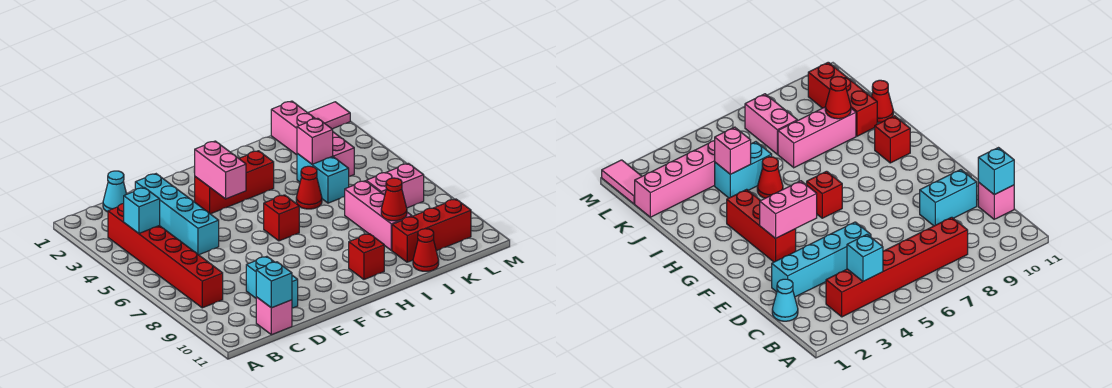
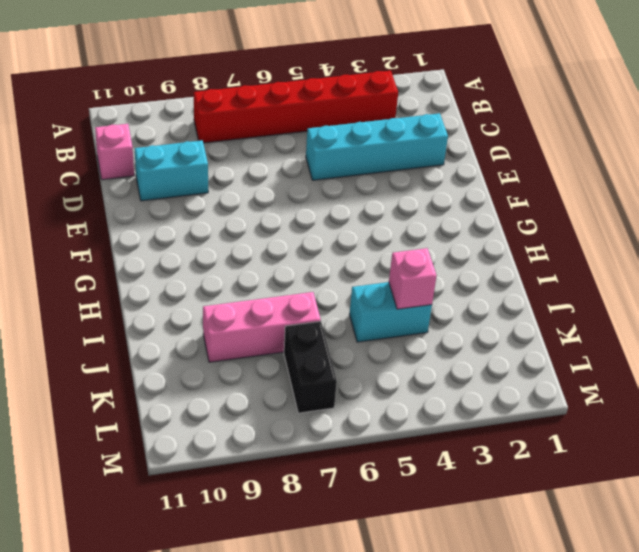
black 1x2 brick [284,321,337,413] -> pink 1x2 brick [366,164,424,208]
none -> cyan 1x1 cone [103,171,127,212]
none -> red 1x3 brick [195,151,274,214]
none -> red 1x1 brick [264,195,299,241]

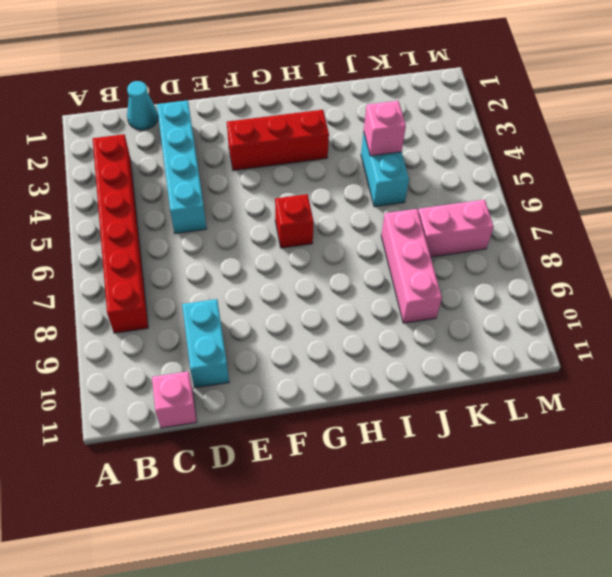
none -> red 1x1 brick [349,234,384,279]
none -> red 1x1 cone [296,166,322,209]
none -> red 1x3 brick [392,199,471,262]

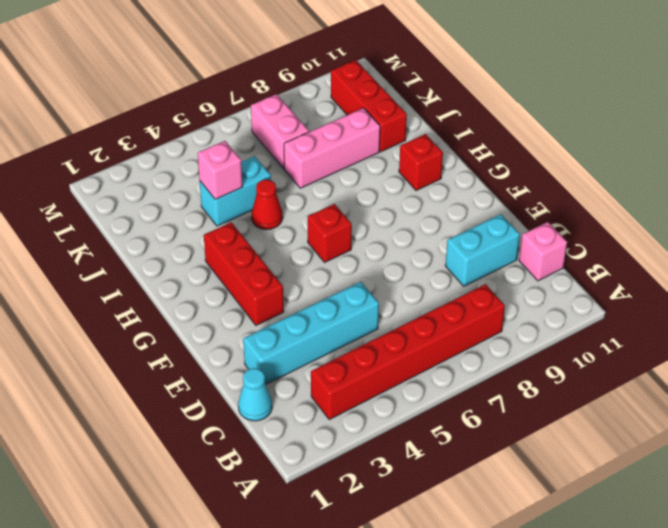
none -> red 1x1 cone [413,229,439,271]
none -> pink 1x4 brick [271,101,354,176]
none -> pink 1x2 tile [308,102,350,129]

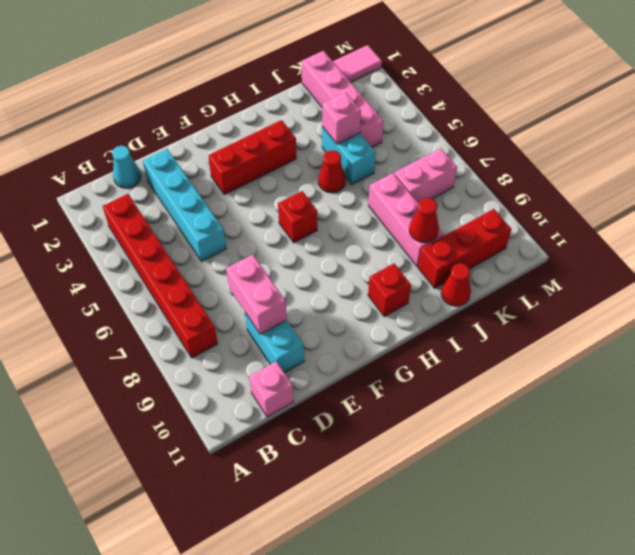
pink 1x2 brick [226,255,287,334] -> pink 1x2 brick moved to [195,141,246,199]
none -> cyan 1x1 brick [124,188,160,233]
none -> cyan 1x1 brick [256,262,292,308]

